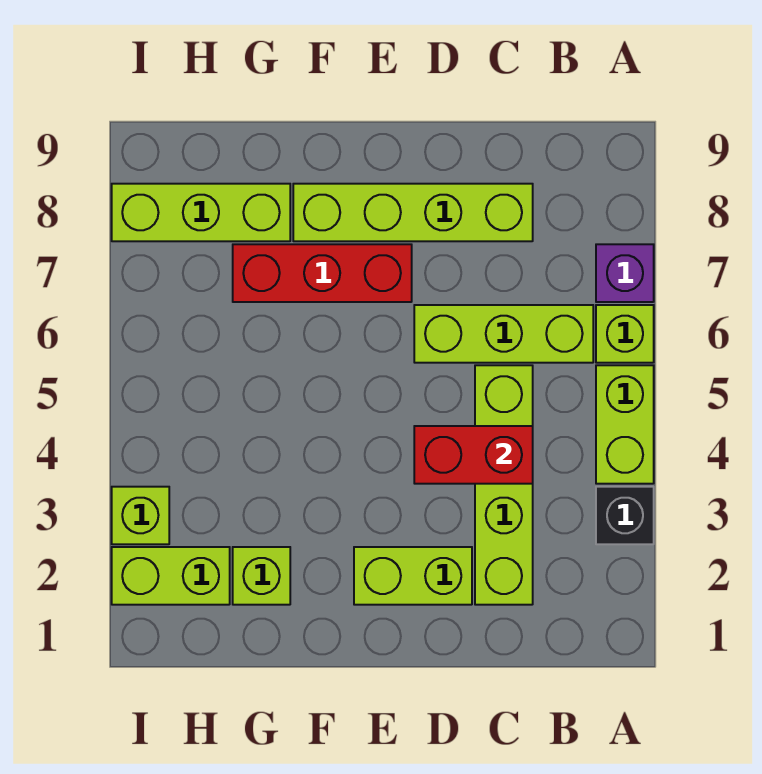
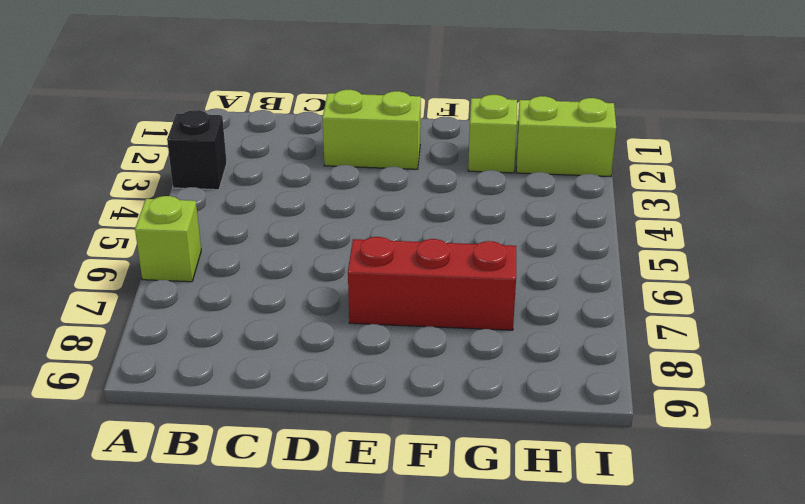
none -> lime 1x2 brick [596,365,654,484]
none -> purple 1x1 brick [596,244,654,302]
none -> lime 1x3 brick [414,305,593,363]

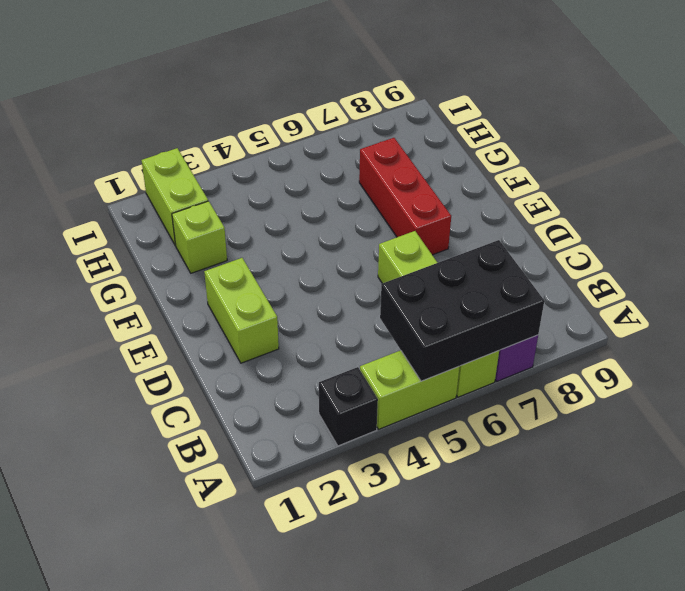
black 2x3 brick [380,240,544,381] -> none
none -> lime 1x4 brick [475,365,533,605]
none -> lime 1x4 brick [293,184,533,241]
none -> lime 1x3 brick [112,184,290,241]

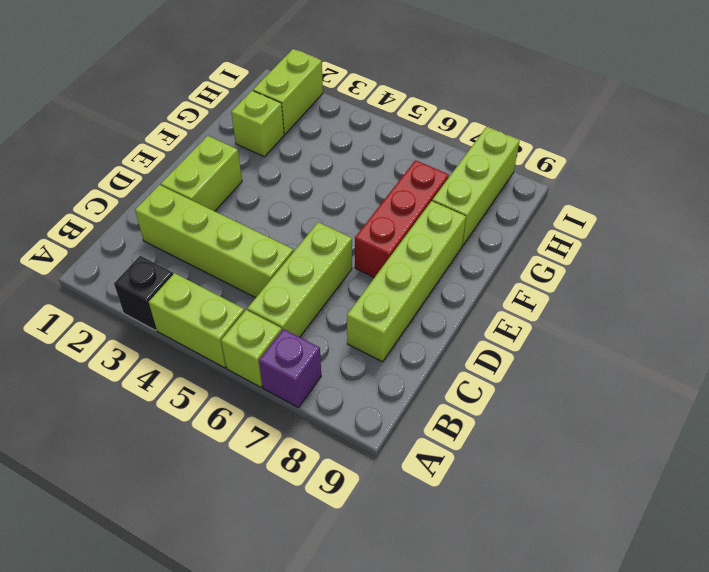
none -> lime 1x1 brick [112,487,169,544]
none -> red 1x2 brick [414,426,533,484]

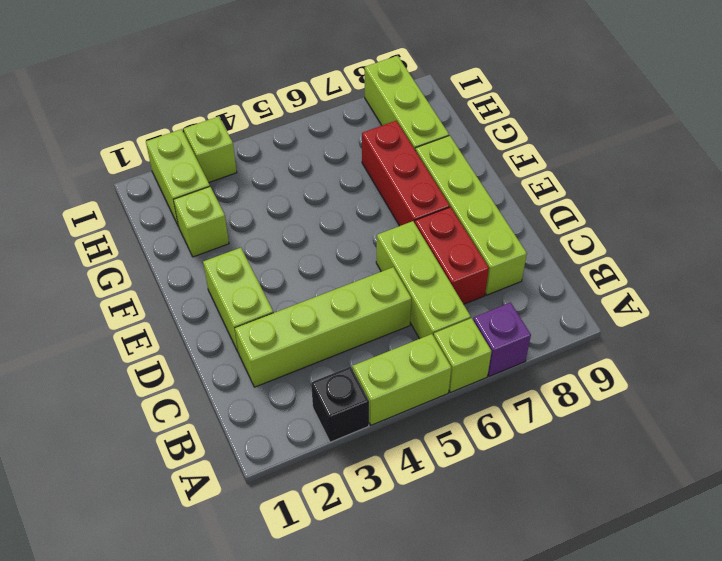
red 1x2 brick [415,207,489,304] -> red 1x2 brick moved to [414,426,533,484]

